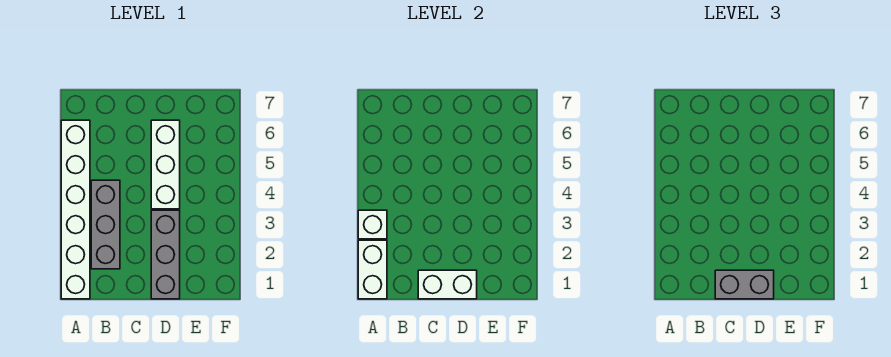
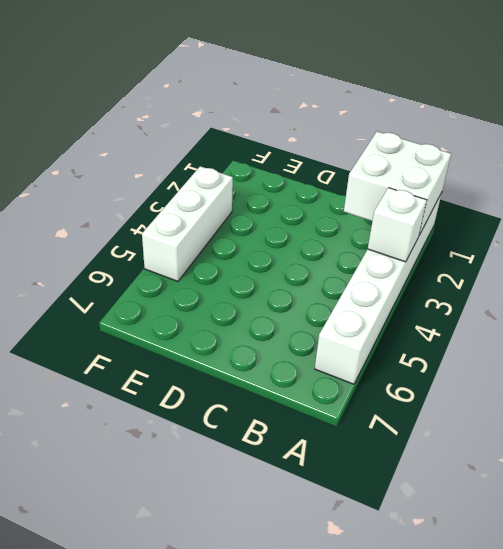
white 2x2 brick [344,132,451,235] -> white 1x2 brick [358,240,387,299]
white 1x3 brick [142,166,233,281] -> white 1x3 brick moved to [151,120,180,209]
none -> grey 1x3 brick [91,180,120,269]
none -> grey 1x3 brick [151,210,180,299]

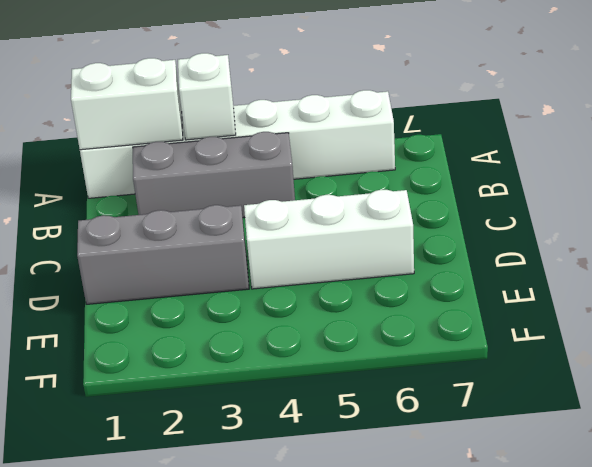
none -> white 1x2 brick [418,270,477,299]
none -> grey 1x2 brick [715,270,774,299]

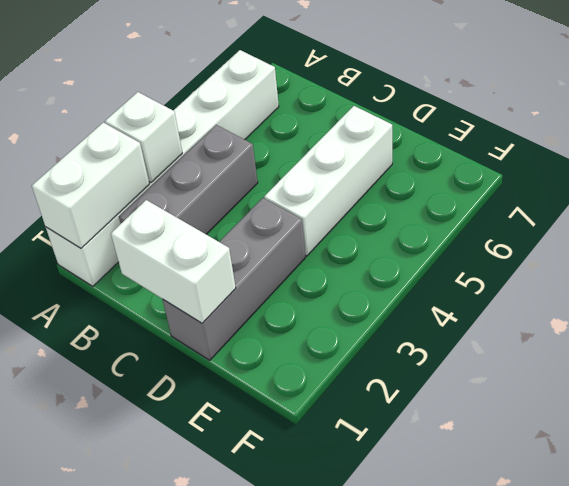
none -> grey 1x2 brick [715,270,774,299]

